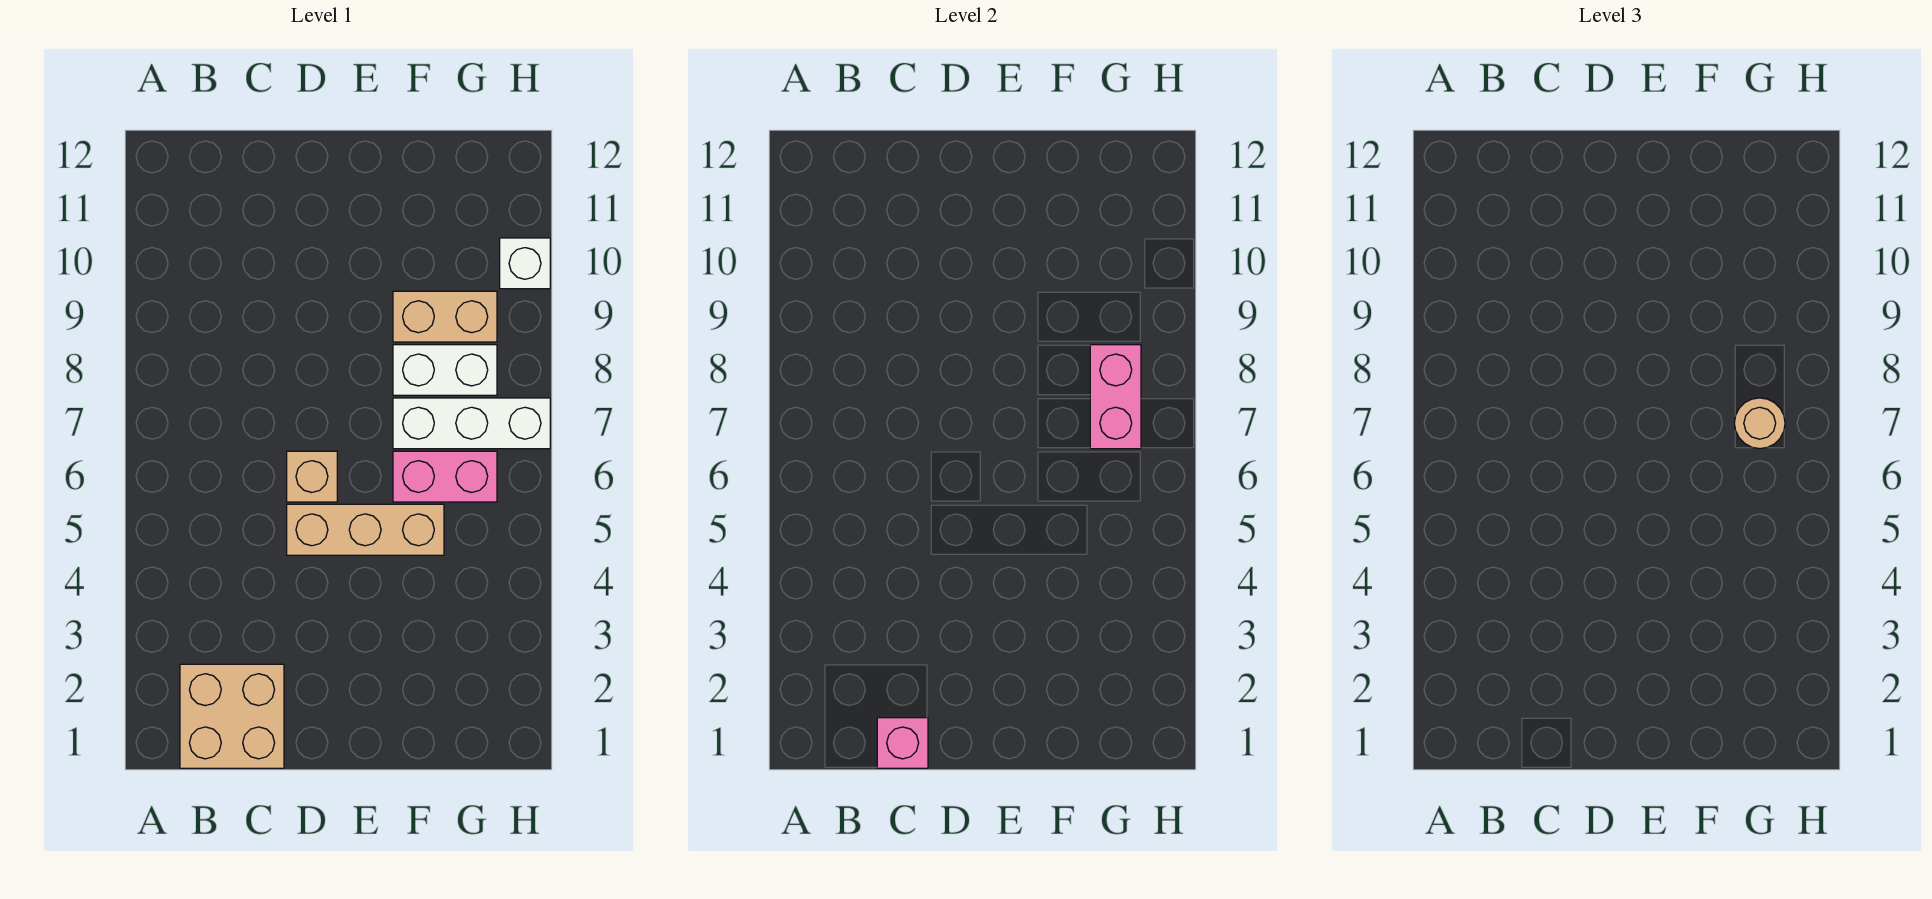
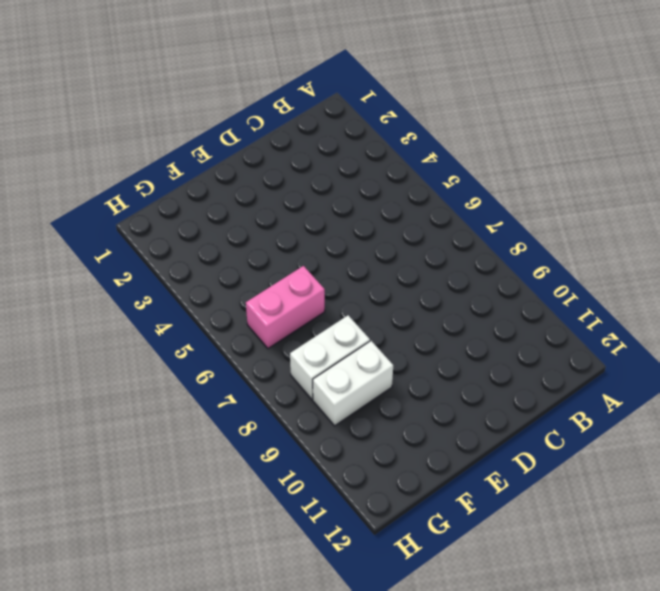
white 1x2 brick [313,341,393,426] -> tan 1x2 brick [393,291,497,342]
none -> tan 2x2 brick [180,664,284,768]
none -> tan 1x3 brick [287,504,444,555]

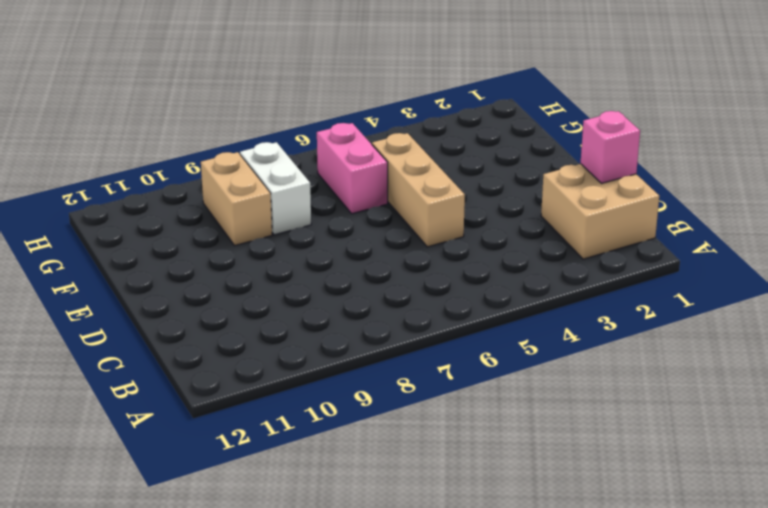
none -> tan 1x1 brick [287,451,337,502]
none -> white 1x3 brick [393,398,550,449]

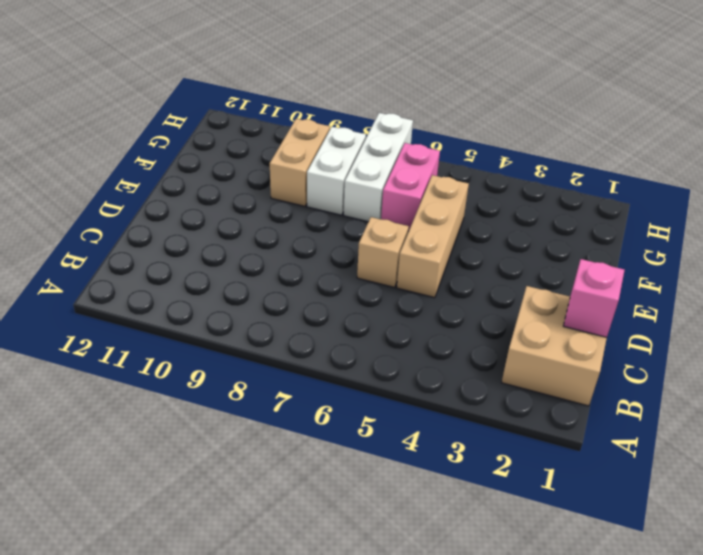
none -> white 1x1 brick [500,238,550,289]
none -> pink 1x2 brick [1090,345,1141,449]

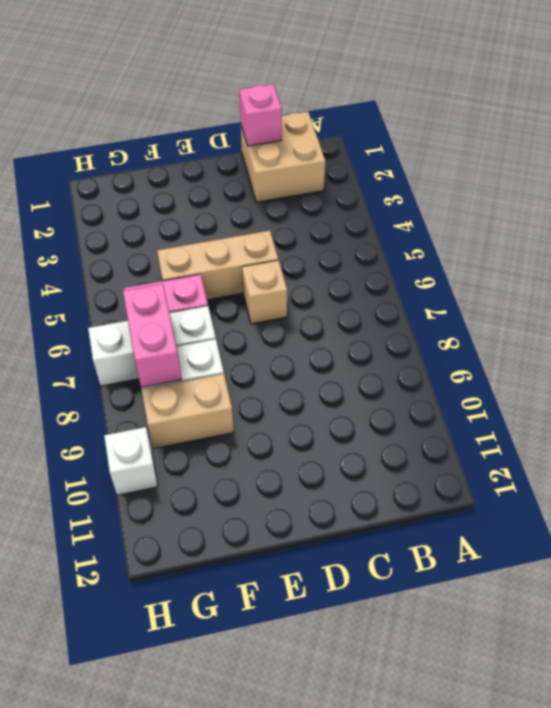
none -> tan 1x1 round brick [1734,398,1785,449]

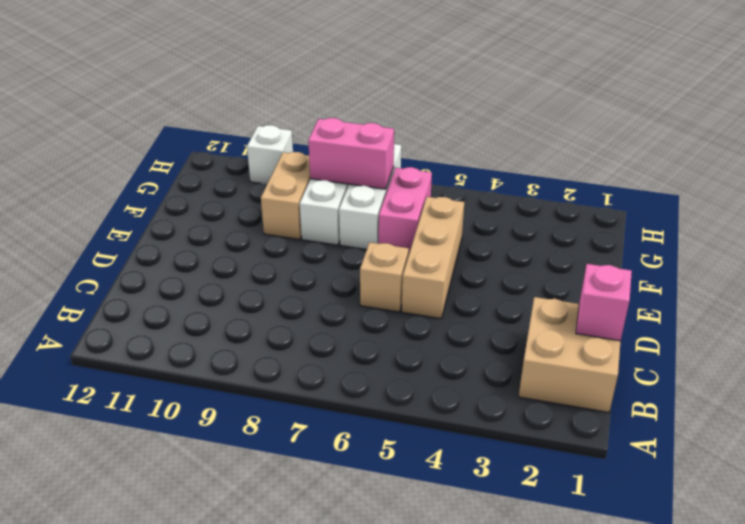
none -> tan 1x1 round brick [1734,398,1785,449]

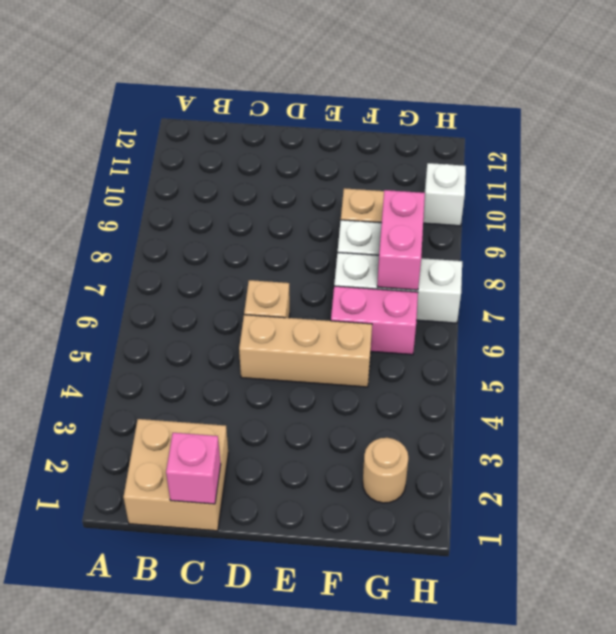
tan 1x1 round brick [363,438,408,503] -> tan 1x1 round brick moved to [1734,398,1785,449]

